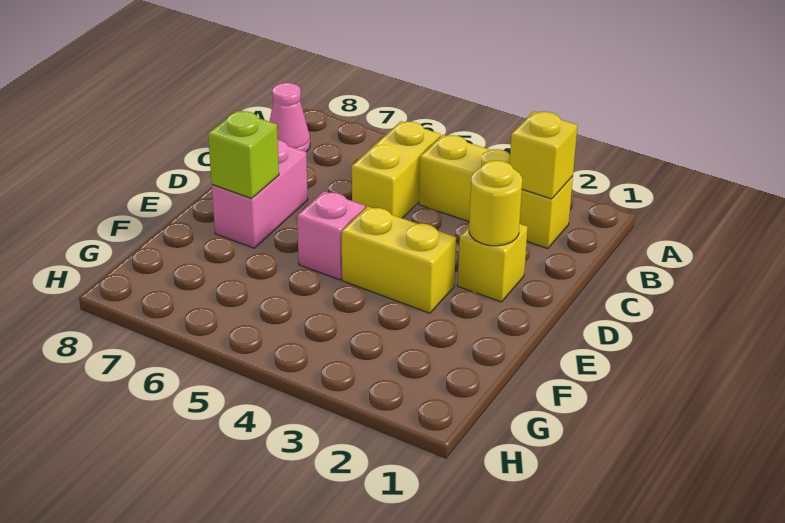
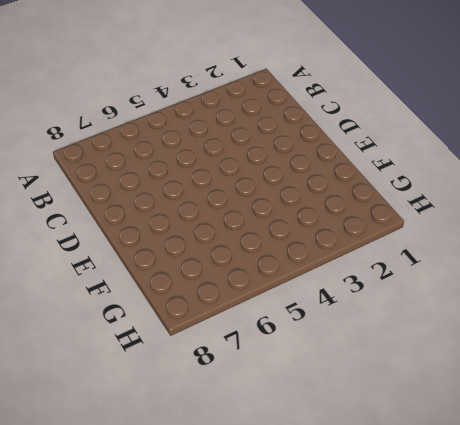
none -> yellow 1x3 brick [419,135,573,249]
none -> yellow 1x2 brick [352,121,441,218]

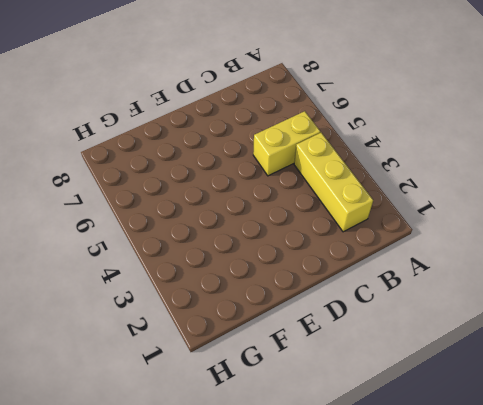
none -> pink 1x1 cone [269,83,310,152]
none -> yellow 1x1 brick [458,224,528,302]

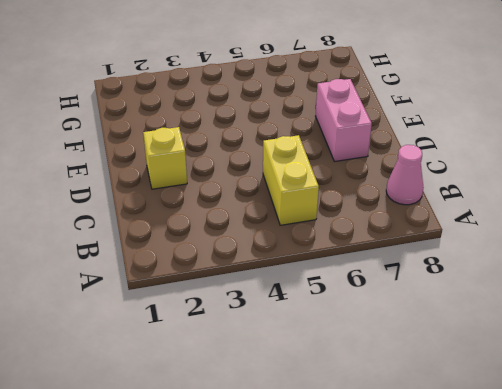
none -> yellow 1x3 brick [419,135,573,249]
none -> yellow 1x2 brick [342,206,456,313]

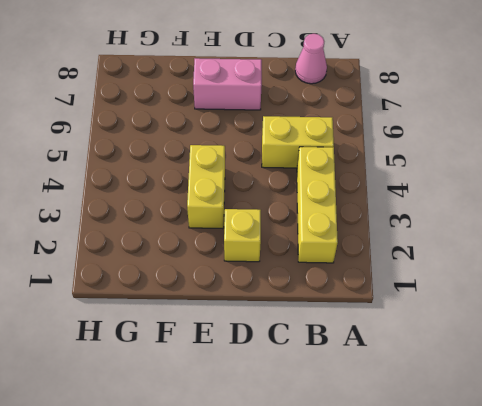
none -> pink 1x1 brick [297,191,365,280]
none -> yellow 1x1 brick [510,111,577,199]

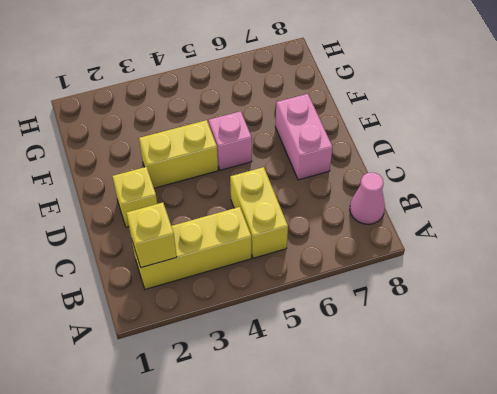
none -> yellow 1x1 round brick [469,161,522,246]
none -> lime 1x1 brick [208,111,279,198]

